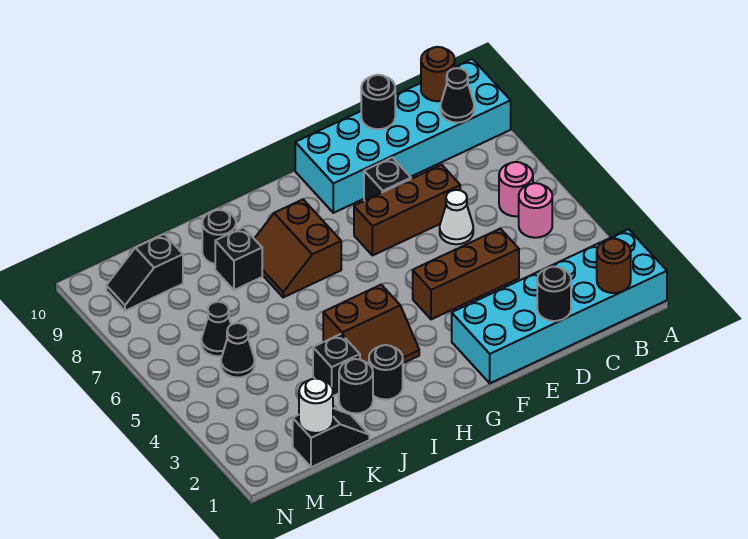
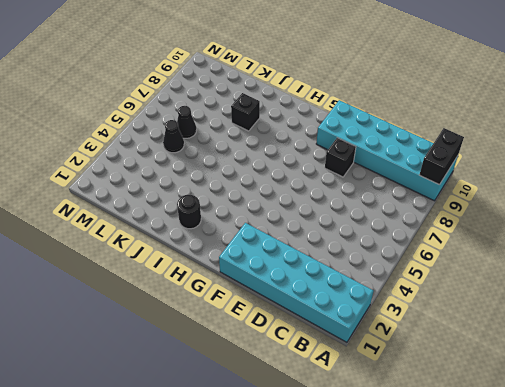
black 1x2 brick [419,128,464,185] -> none
none -> pink 1x1 round brick [519,183,552,238]
none -> pink 1x1 round brick [499,162,533,216]
none -> brown 1x3 brick [413,229,519,319]

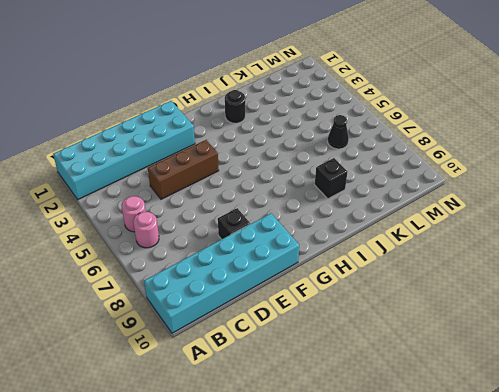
none -> white 1x1 cone [440,190,473,244]
none -> brown 1x3 brick [354,165,460,256]
none -> brown 2x2 slope [323,285,419,364]

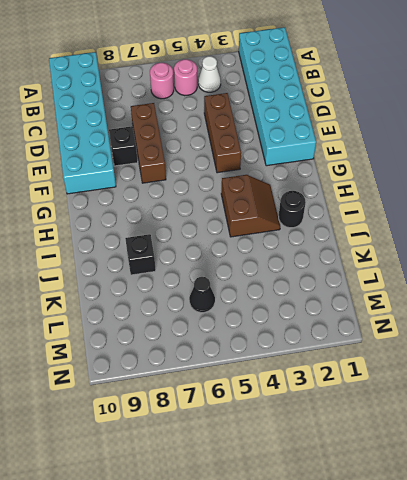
white 1x1 cone [198,56,221,92] -> white 1x1 cone moved to [440,190,473,244]
none -> brown 2x2 slope [254,200,341,297]
none -> black 1x1 round brick [339,359,373,414]
none -> black 1x1 brick [313,334,360,396]

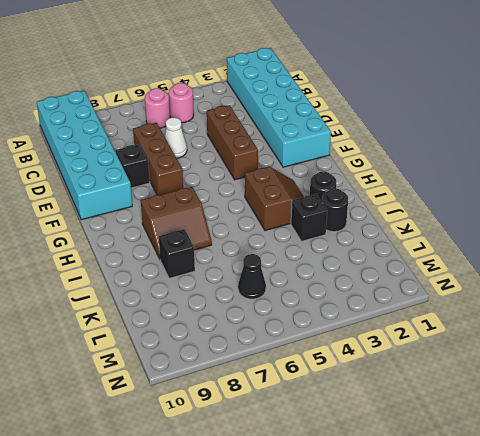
none -> black 1x1 round brick [202,210,236,264]
none -> black 1x2 slope [293,408,369,467]
none -> black 1x1 cone [221,323,255,378]

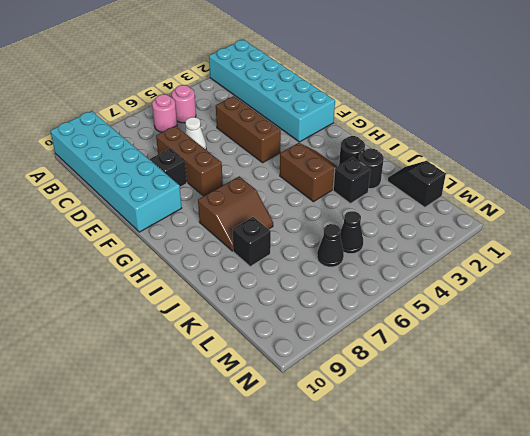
none -> black 1x1 round brick [202,210,236,264]
none -> black 1x2 slope [106,234,183,311]
none -> brown 1x1 round brick [597,239,631,293]

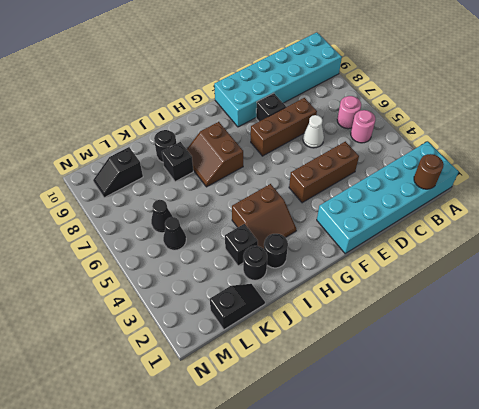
none -> black 1x1 cone [440,68,474,123]
none -> brown 1x1 round brick [421,47,455,101]
none -> black 1x1 round brick [537,267,571,321]

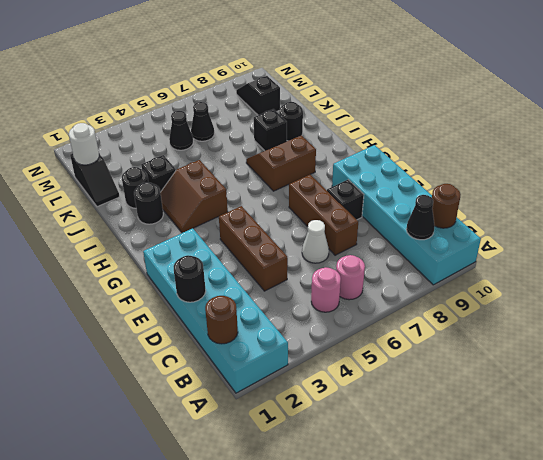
none -> black 1x1 round brick [361,75,395,129]

